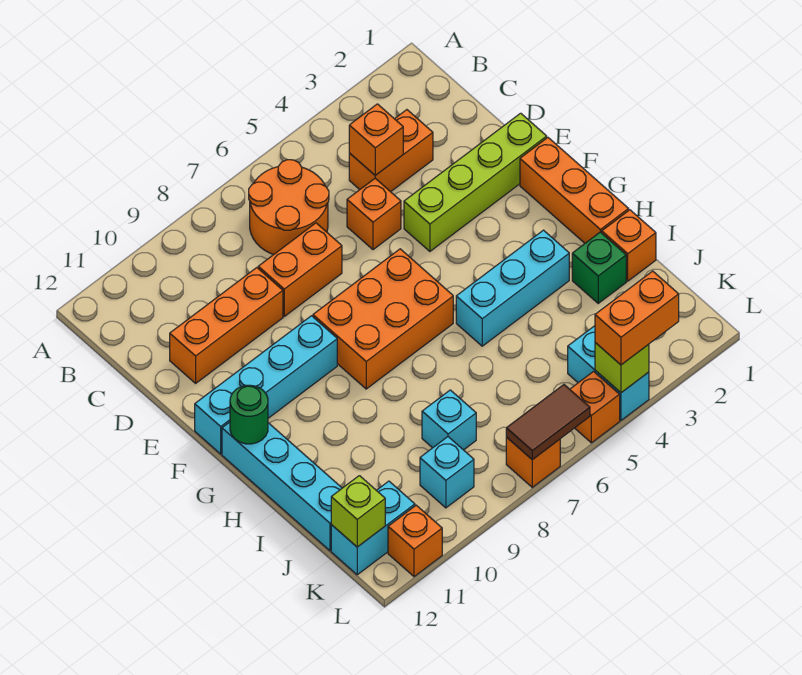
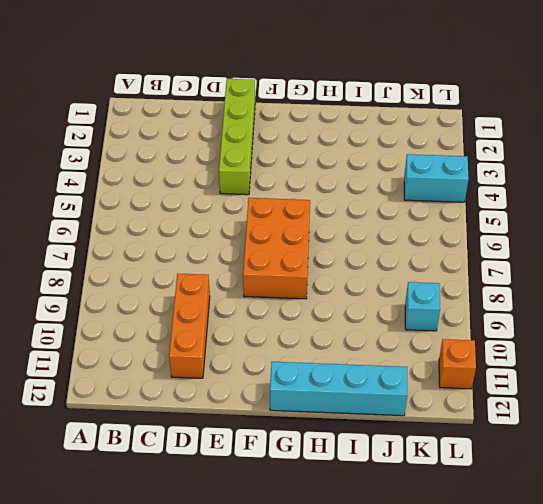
none -> orange 2x2 round brick [249,160,329,255]
none -> orange 1x2 brick [349,110,433,192]
none -> orange 1x1 brick [347,178,401,250]

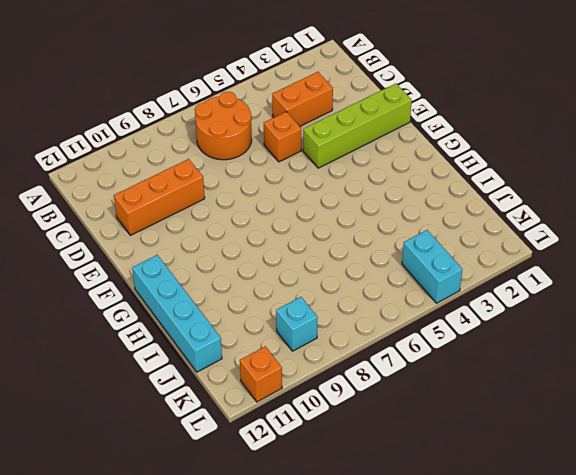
none -> orange 1x2 brick [258,223,342,316]
none -> orange 1x3 brick [520,138,629,243]
none -> orange 2x3 brick [313,249,453,389]

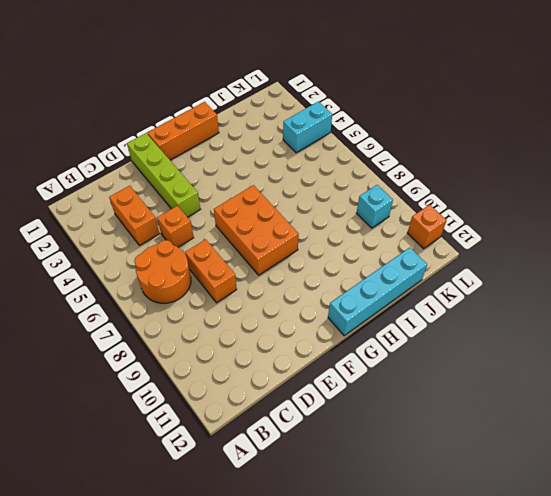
none -> orange 1x3 brick [170,268,283,383]
none -> cyan 1x4 brick [195,316,337,454]
none -> cyan 1x3 brick [456,230,569,346]

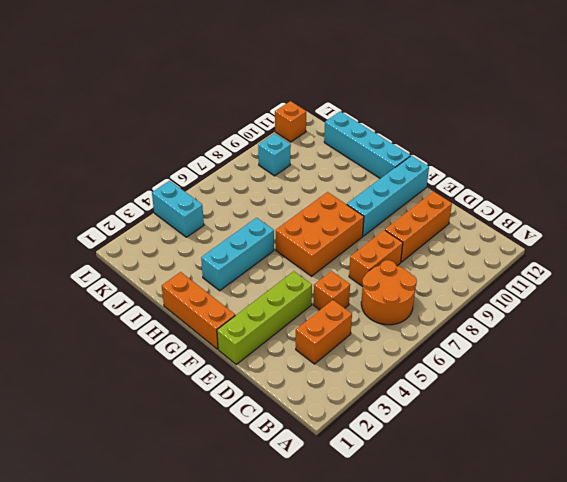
none -> orange 1x1 brick [602,210,656,281]
none -> green 1x1 brick [572,232,626,303]
none -> cyan 1x1 brick [422,390,476,450]

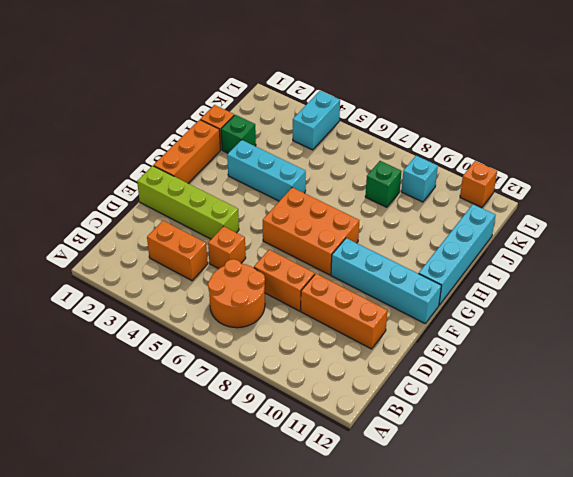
green 1x1 brick [365,161,402,207] -> cyan 1x1 brick [422,390,476,450]
none -> cyan 1x2 brick [331,481,415,575]
none -> orange 1x1 brick [570,371,620,443]
none -> orange 1x1 brick [506,437,560,487]

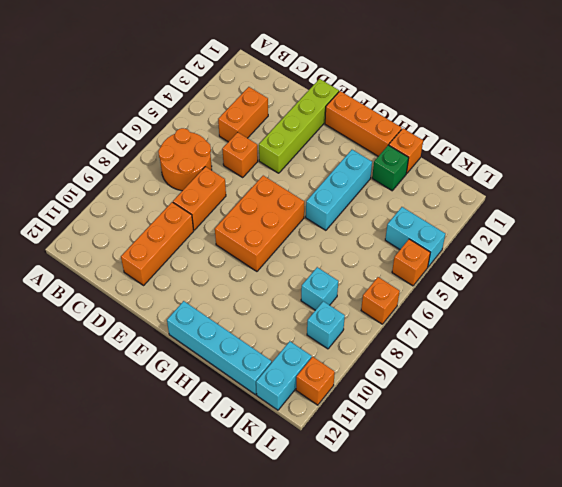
none -> cyan 1x4 brick [195,316,337,454]
none -> orange 1x1 brick [349,104,403,175]
none -> green 1x1 round brick [230,385,268,444]

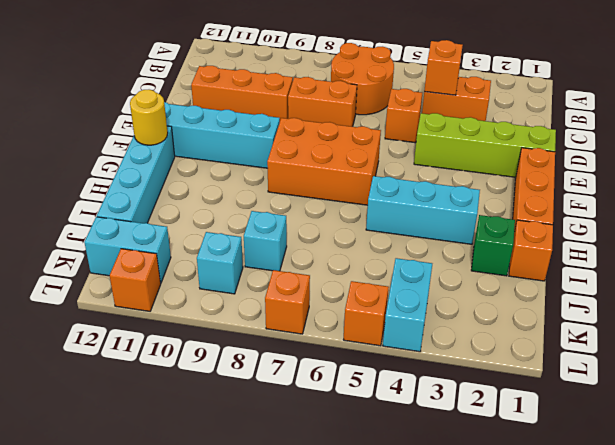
yellow 1x1 round brick [130,90,168,145] -> green 1x1 round brick [230,385,268,444]
none -> lime 1x1 brick [331,476,385,547]
none -> lime 1x1 brick [595,343,649,393]
none -> brown 1x2 tile [506,385,590,460]

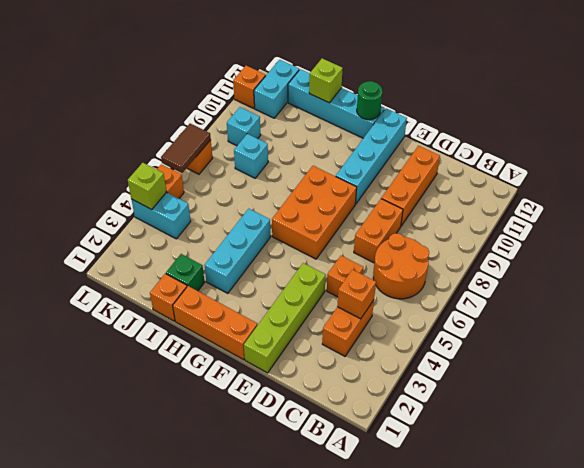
lime 1x1 brick [309,58,343,103] -> lime 1x1 brick moved to [331,476,385,547]
none -> orange 1x2 brick [595,271,679,365]

